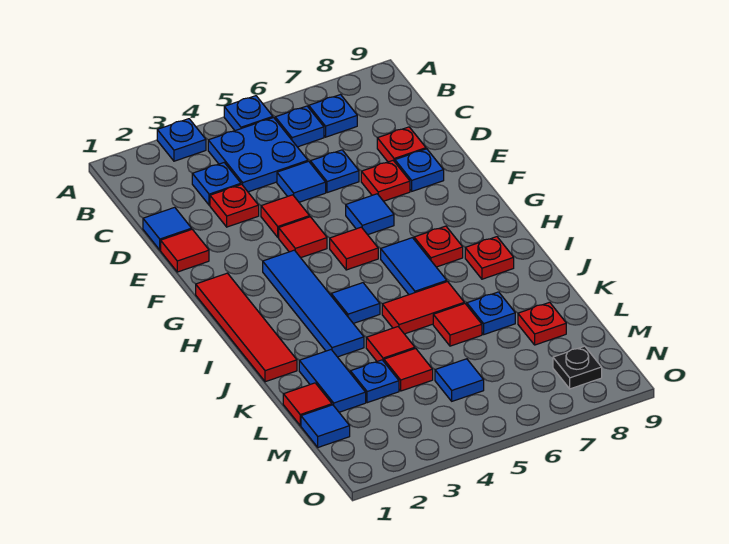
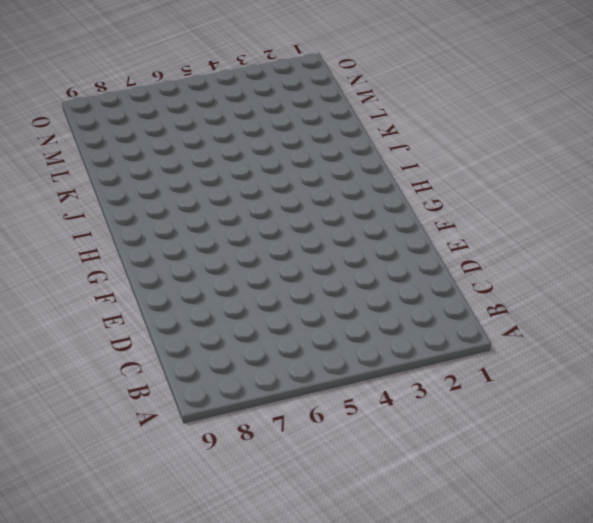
none -> blue 1x1 plate [157,119,206,161]
none -> blue 1x1 plate [224,96,273,131]
none -> blue 2x2 plate [208,118,308,192]
none -> blue 1x1 plate [275,106,324,147]

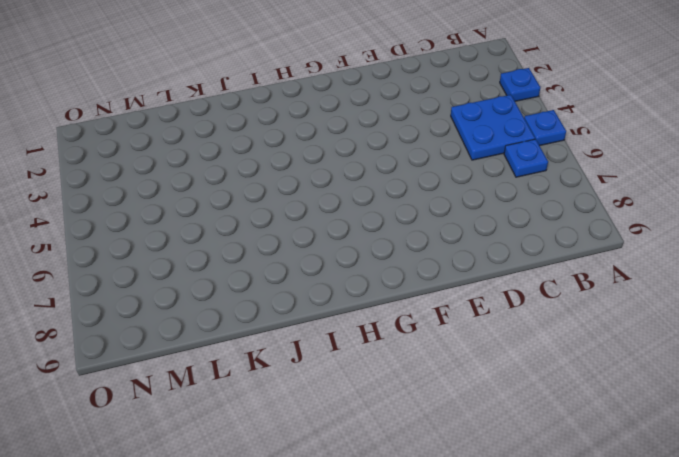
none -> blue 1x1 plate [309,95,357,137]
none -> blue 1x1 plate [192,163,241,205]
none -> blue 1x1 tile [143,207,192,250]
none -> red 1x1 plate [210,184,259,227]

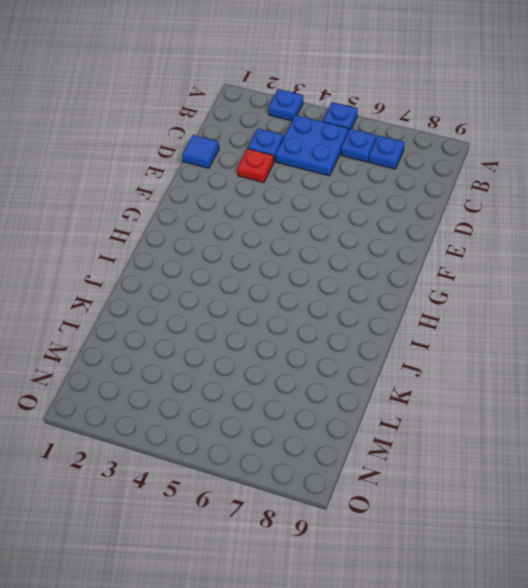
none -> blue 1x1 tile [277,161,326,202]
none -> blue 1x1 plate [310,150,359,193]
none -> red 1x1 plate [377,127,426,162]
none -> red 1x1 tile [161,229,209,272]

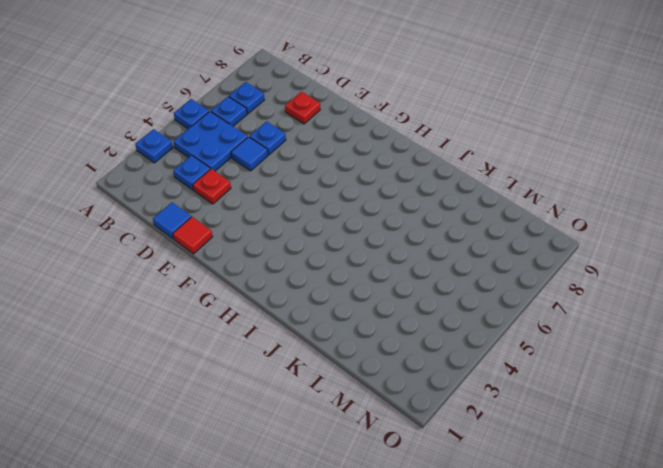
none -> red 1x1 tile [261,195,310,237]
none -> red 1x1 plate [361,161,410,201]
none -> blue 1x1 plate [395,149,444,191]
none -> red 1x1 tile [279,217,327,258]

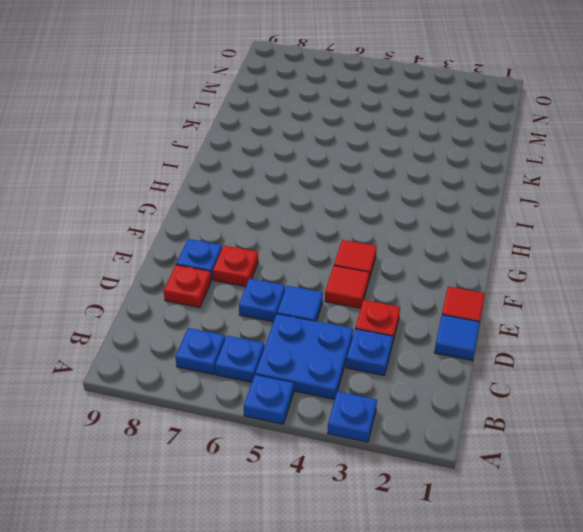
none -> blue 1x1 tile [346,194,394,235]
none -> red 1x4 tile [196,273,297,382]
none -> blue 1x4 tile [263,250,364,357]
none -> red 1x1 tile [330,227,378,270]

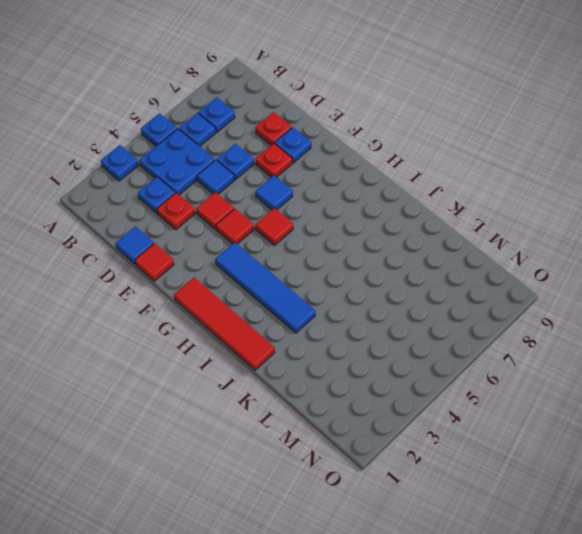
none -> blue 1x2 tile [381,238,447,295]
none -> red 1x1 plate [414,226,463,267]
none -> blue 1x1 tile [331,283,380,324]
none -> red 1x1 plate [465,237,514,279]

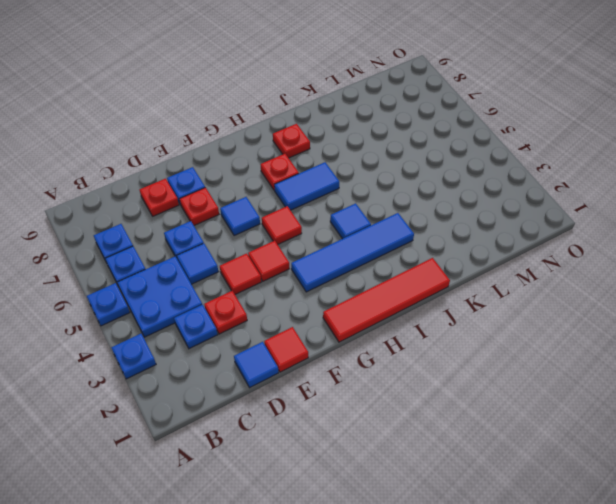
none -> red 1x2 tile [382,282,464,334]
none -> blue 1x2 tile [299,350,366,412]
none -> red 1x1 tile [366,327,415,361]
none -> red 1x1 tile [433,303,482,346]

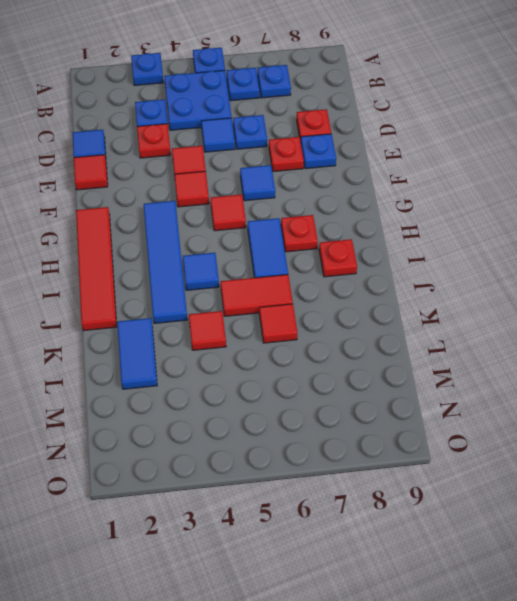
none -> blue 1x1 plate [467,292,515,334]
none -> red 1x1 tile [283,383,332,426]
none -> blue 1x1 plate [350,360,399,403]
none -> red 1x1 tile [384,348,433,391]

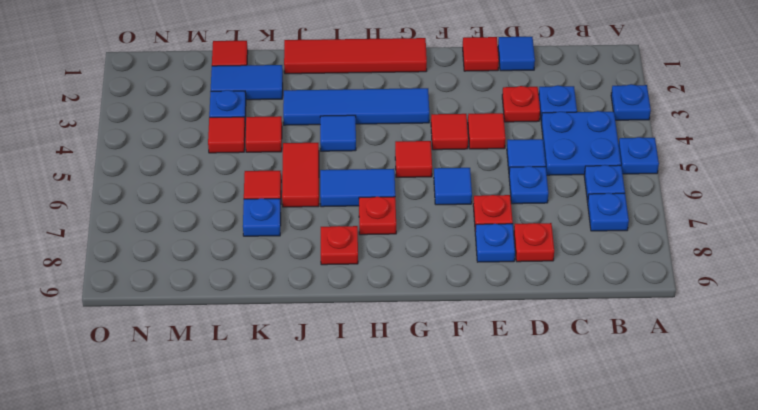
none -> red 1x1 plate [518,302,566,345]
none -> blue 1x1 tile [301,405,350,447]
none -> blue 1x1 tile [435,359,484,401]
none -> black 1x1 plate [553,346,602,389]

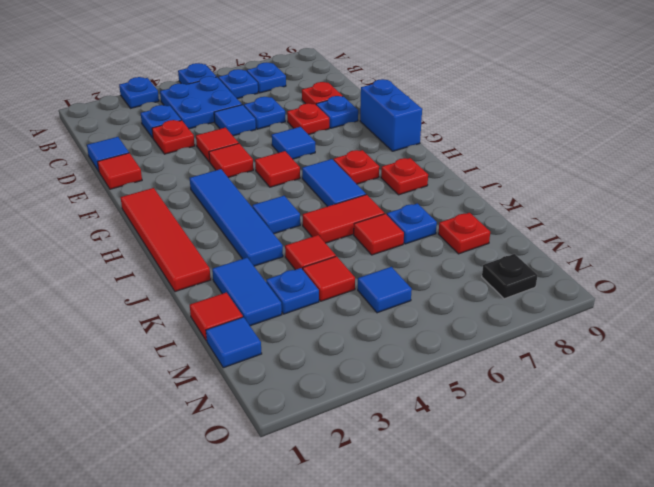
blue 1x2 brick [360,79,422,151] -> none

